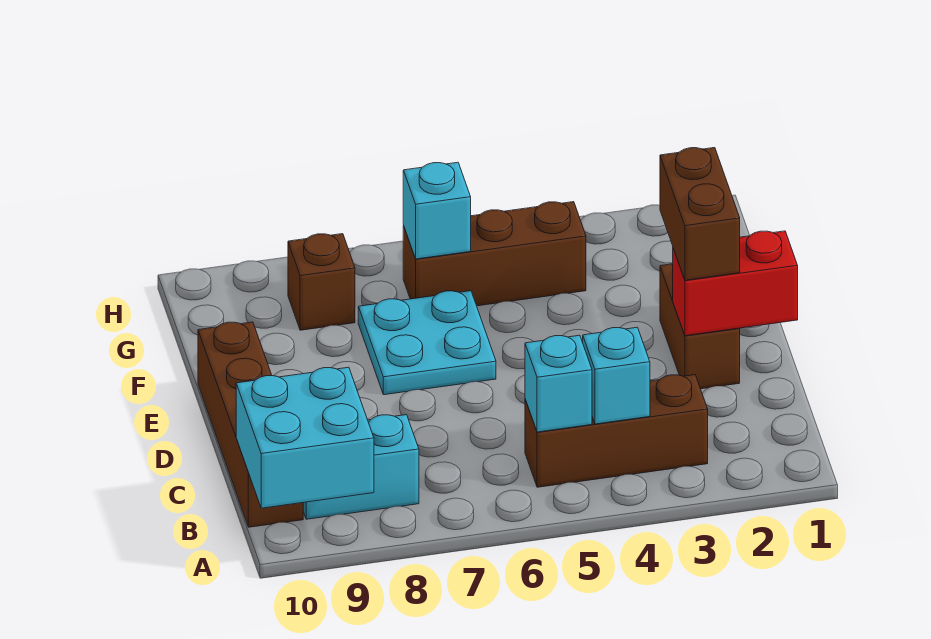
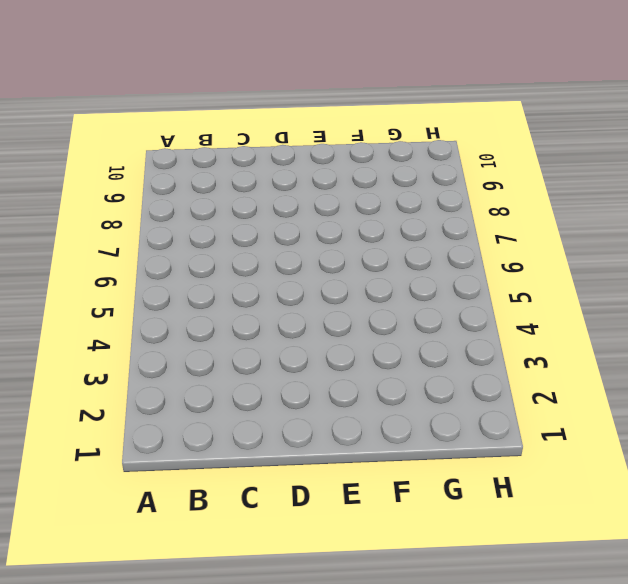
none -> brown 1x3 brick [525,375,708,487]
none -> cyan 1x2 brick [303,415,419,519]
none -> brown 1x4 brick [198,322,303,527]

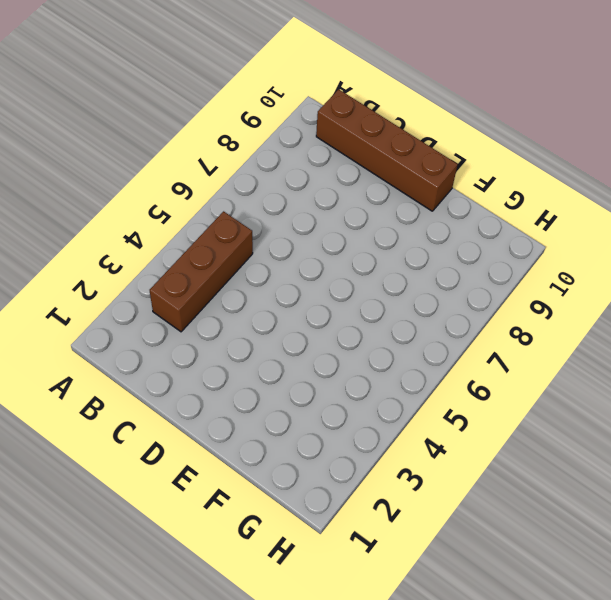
none -> cyan 1x2 brick [303,415,419,519]
none -> brown 1x2 brick [660,264,740,389]
none -> cyan 2x2 plate [358,291,496,395]

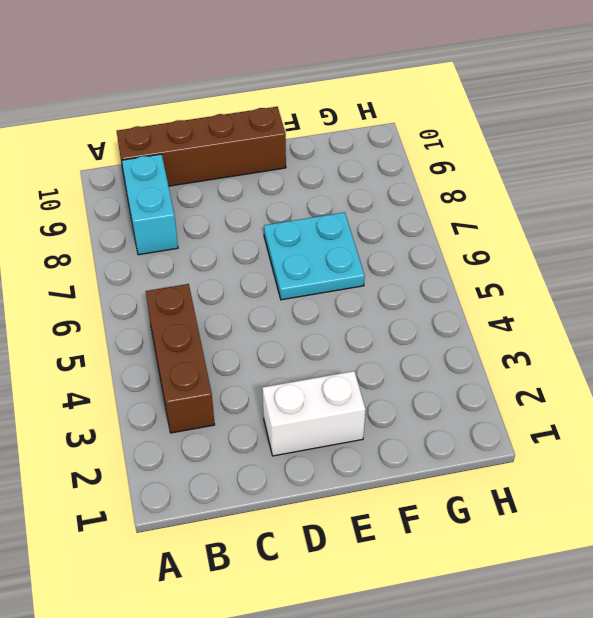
white 1x2 brick [262,371,366,456] -> brown 1x2 brick [660,264,740,389]
none -> brown 1x3 brick [403,202,586,306]
none -> brown 1x1 brick [288,234,355,330]
none -> cyan 2x2 brick [236,367,374,508]

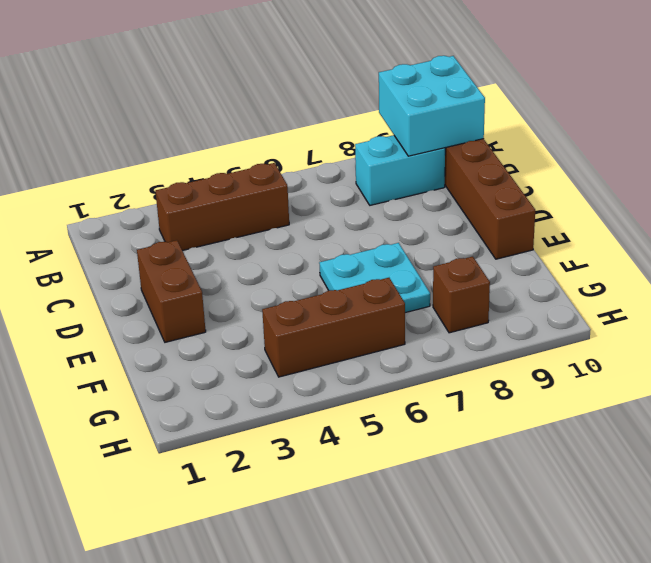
none -> cyan 1x1 brick [583,327,650,424]
none -> cyan 1x1 brick [525,335,592,432]
none -> red 1x2 brick [673,231,798,336]

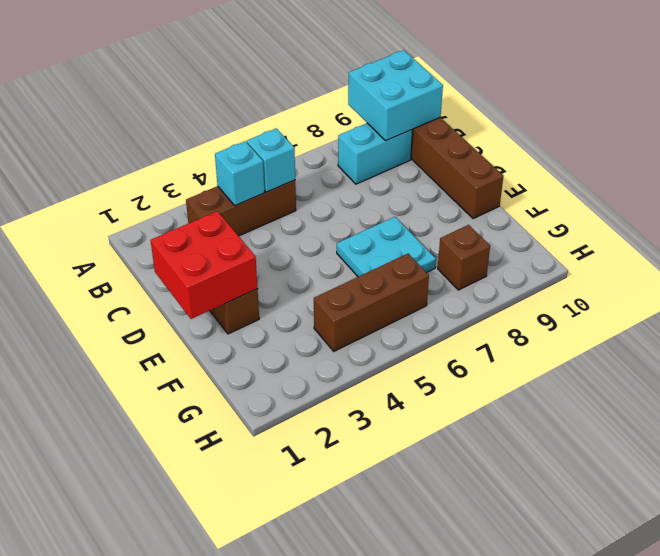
red 2x2 brick [151,211,258,319] -> red 1x2 brick [673,231,798,336]
none -> cyan 1x1 brick [403,162,471,259]
none -> brown 1x2 brick [660,148,740,280]

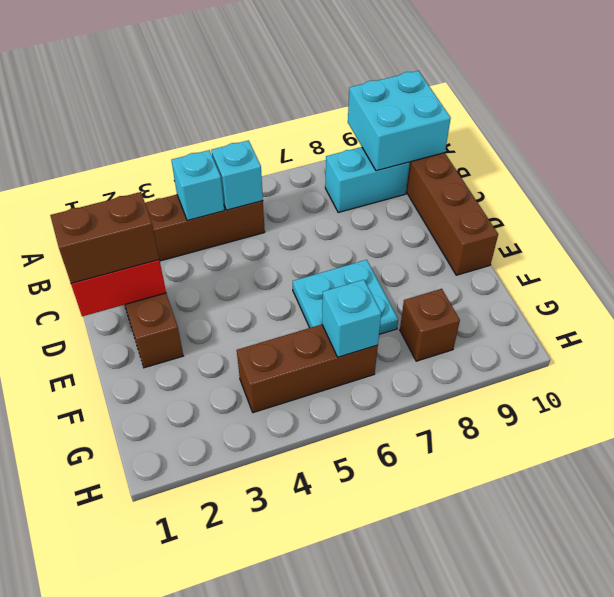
brown 1x2 brick [50,192,159,283] -> brown 1x2 brick turned to [660,148,740,280]

